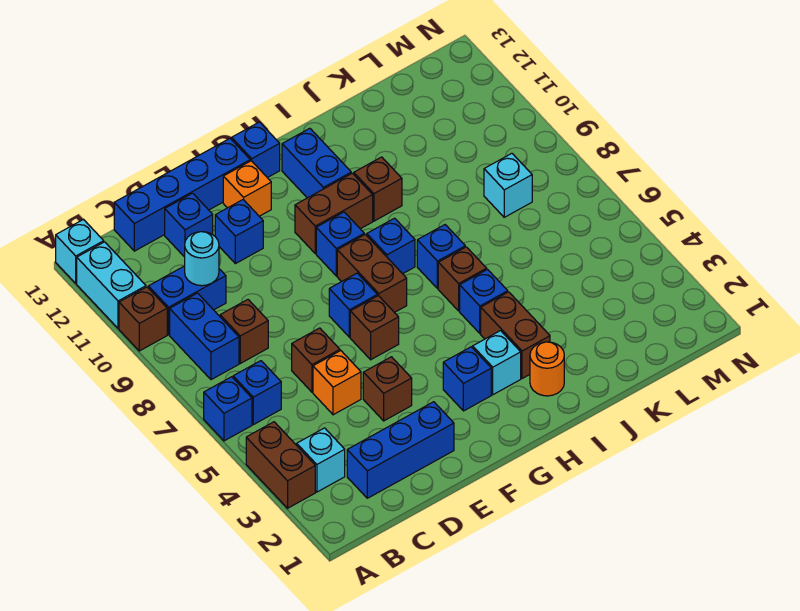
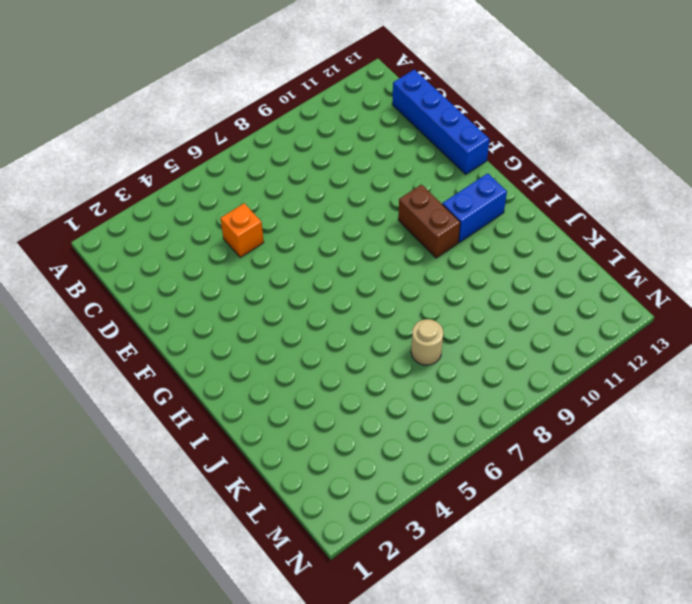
tan 1x1 round brick [411,319,443,365] -> none
none -> brown 1x2 brick [246,422,315,508]
none -> blue 1x1 brick [204,377,252,441]
none -> brown 1x1 brick [119,287,167,351]
none -> cyan 1x2 brick [77,242,146,328]

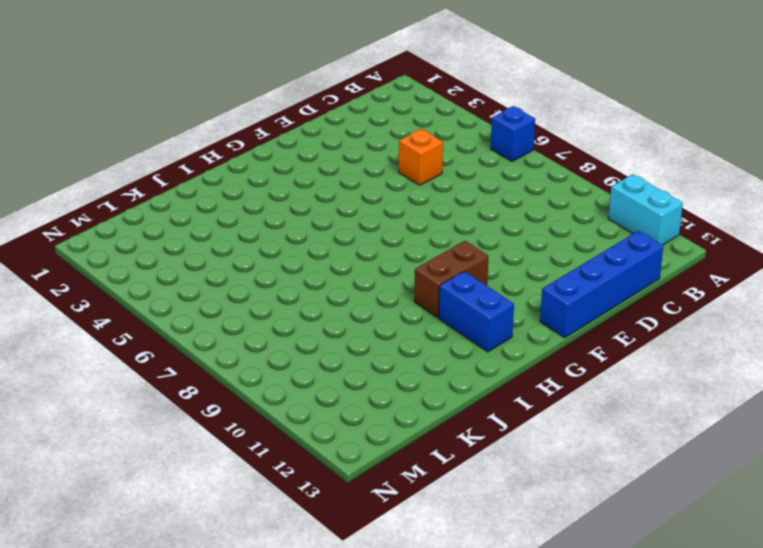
none -> brown 1x2 brick [246,422,315,508]
none -> brown 1x1 brick [119,287,167,351]
none -> cyan 1x1 brick [56,219,104,283]
none -> cyan 1x1 brick [297,428,345,492]

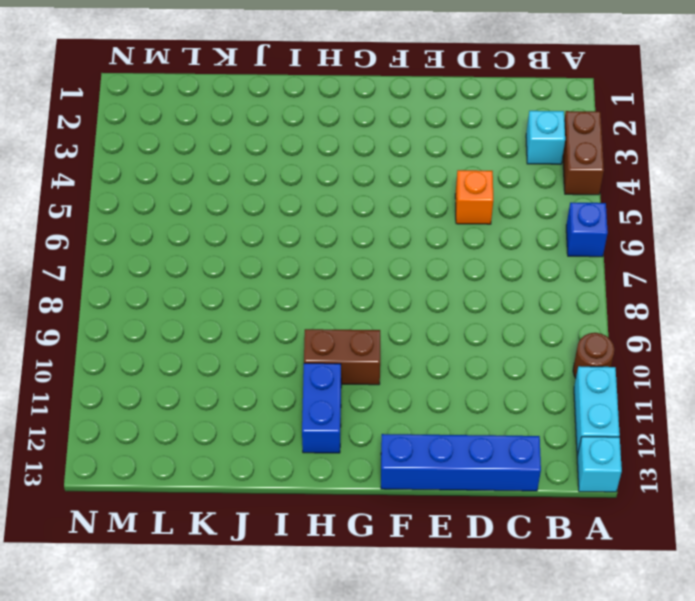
brown 1x1 round brick [573,333,614,378] -> brown 1x1 brick [119,287,167,351]
none -> blue 1x1 brick [233,361,281,425]
none -> blue 1x2 brick [170,293,239,380]
none -> blue 1x2 brick [148,266,226,335]
none -> blue 1x3 brick [347,402,454,498]

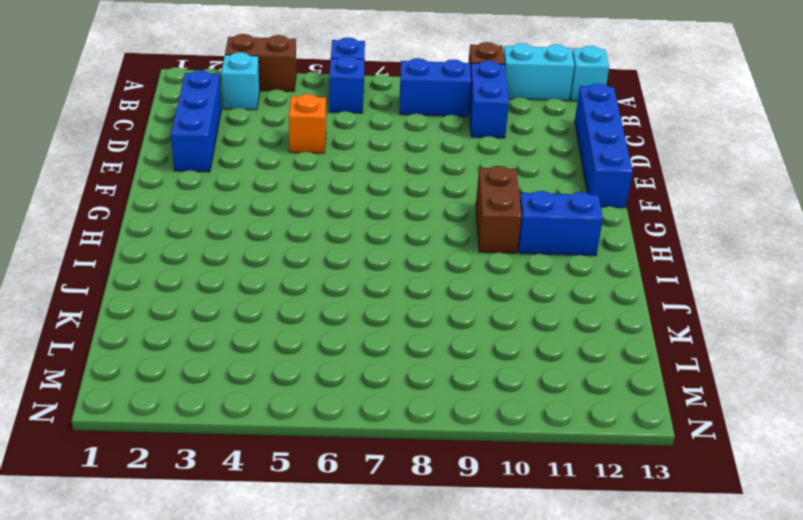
none -> brown 1x1 brick [220,300,268,363]
none -> brown 1x1 brick [292,328,340,392]
none -> blue 1x1 brick [165,193,213,257]
none -> brown 1x1 brick [363,357,412,421]

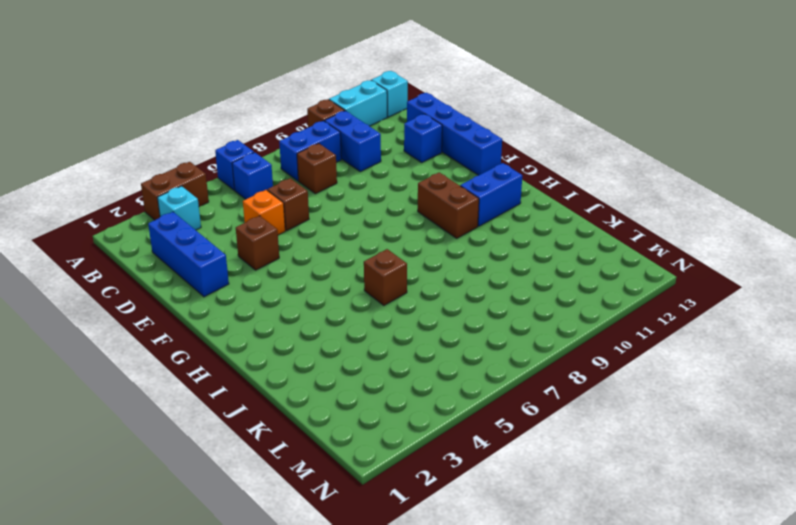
none -> blue 1x1 brick [215,200,263,264]
none -> brown 1x1 brick [350,296,399,360]
none -> blue 1x1 brick [329,273,377,337]
none -> orange 1x1 brick [223,161,271,216]

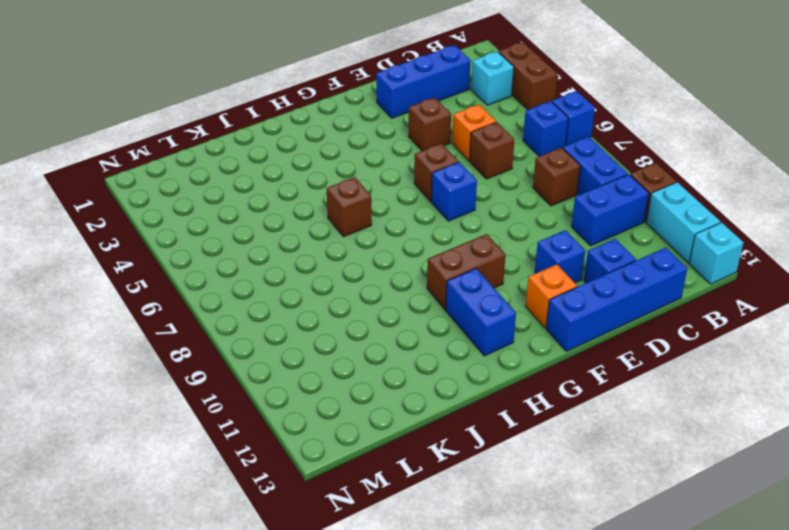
none -> blue 1x1 brick [443,347,491,411]
none -> brown 1x2 brick [337,234,407,313]
none -> blue 1x1 brick [316,212,364,276]
none -> blue 1x1 brick [232,122,280,178]

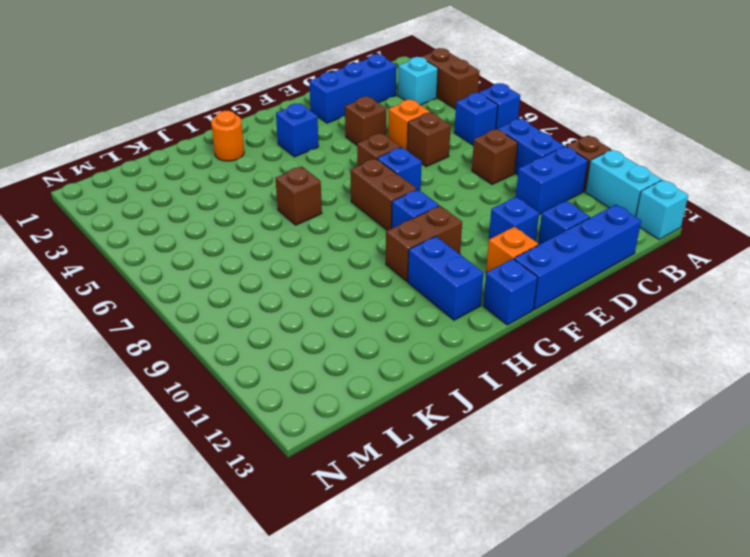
none -> cyan 1x1 brick [473,331,521,395]
none -> blue 1x1 brick [367,218,415,274]
none -> brown 1x2 brick [481,292,550,379]
none -> blue 1x1 brick [460,270,508,333]

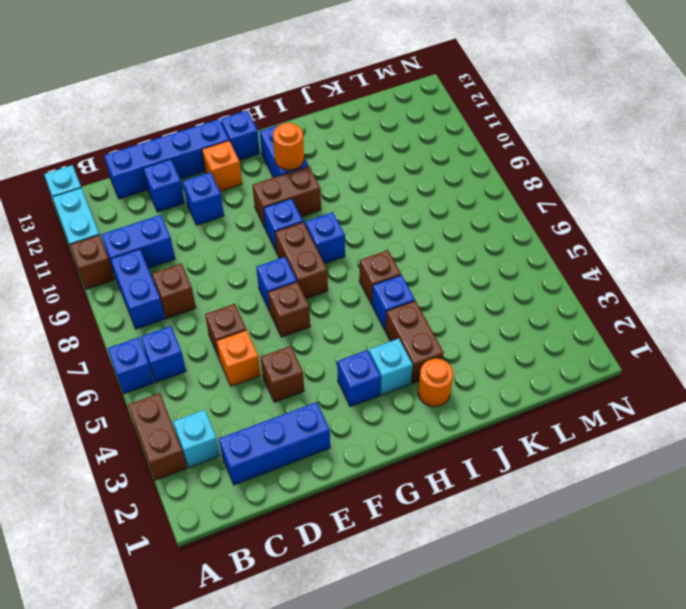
orange 1x1 round brick [273,123,304,170] -> none
none -> blue 1x1 brick [417,225,465,289]
none -> brown 1x1 brick [354,157,402,221]
none -> cyan 1x1 brick [484,153,532,217]
none -> cyan 1x1 round brick [185,232,219,286]

